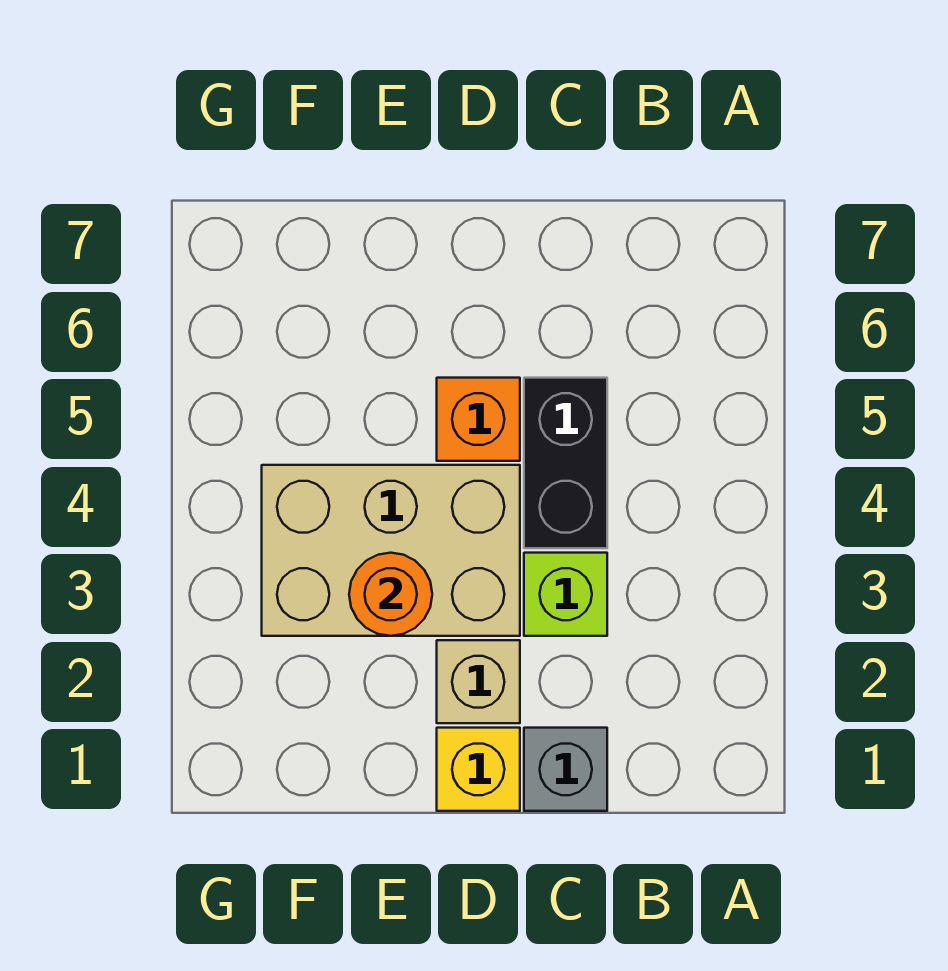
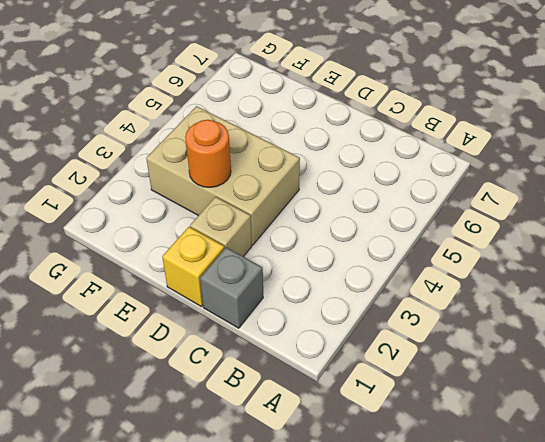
none -> lime 1x1 brick [524,553,607,636]
none -> black 1x2 brick [524,378,607,548]

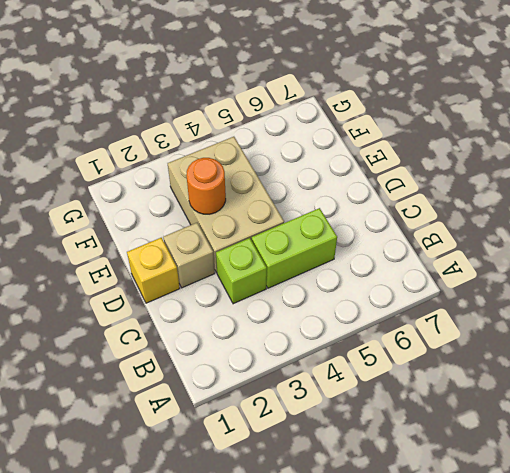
lime 1x2 brick [252,208,337,288] -> black 1x2 brick [524,378,607,548]
none -> grey 1x1 brick [524,728,607,811]
none -> orange 1x1 brick [437,378,520,461]

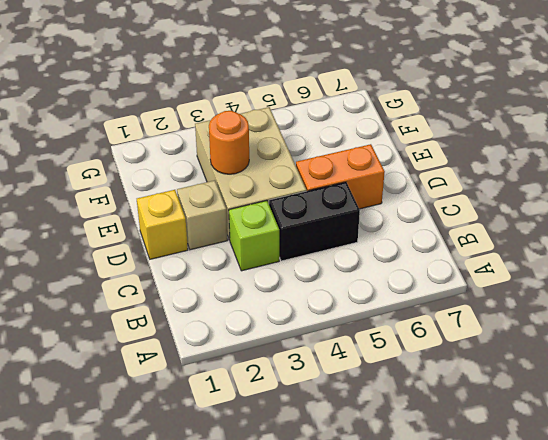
orange 1x2 brick [296,144,385,209] -> orange 1x1 brick [437,378,520,461]
none -> grey 1x1 brick [524,728,607,811]

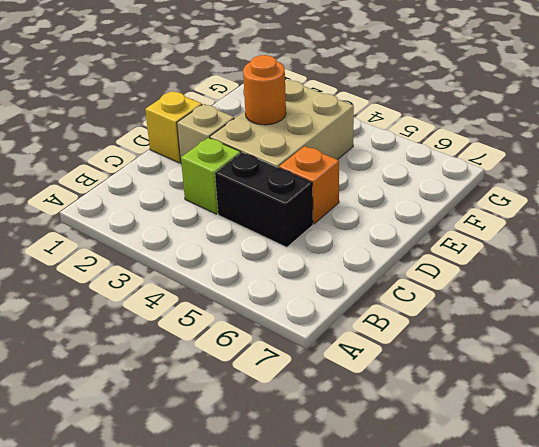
none -> grey 1x1 brick [524,728,607,811]

